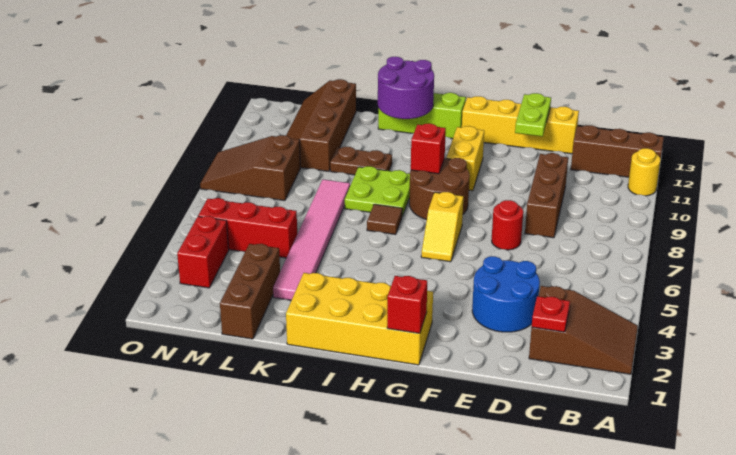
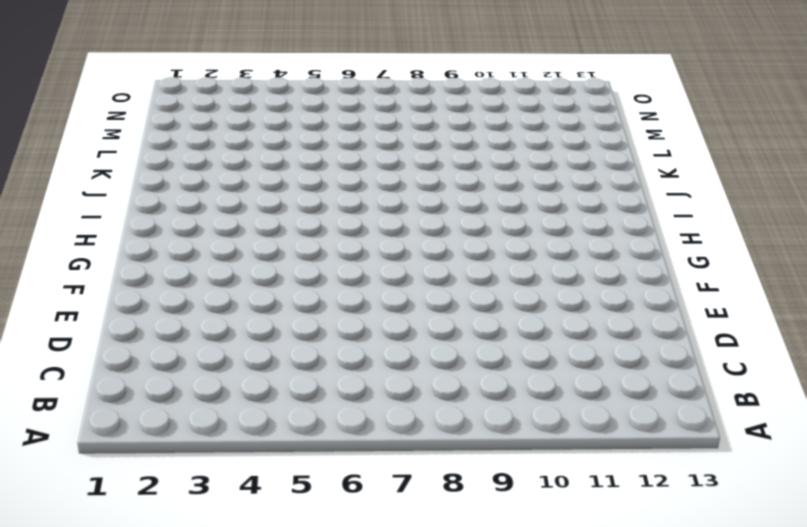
none -> brown 2x3 slope [529,286,638,374]
none -> yellow 1x1 round brick [628,148,660,196]
none -> brown 1x3 brick [571,125,664,177]

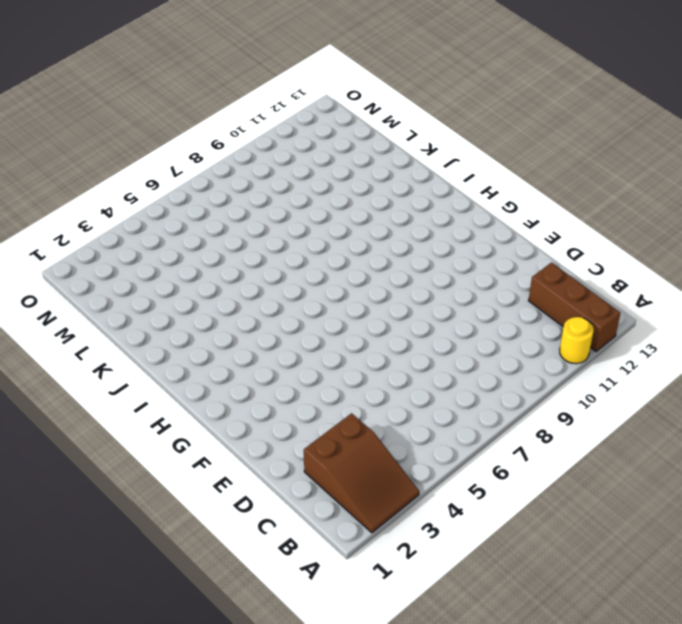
none -> blue 2x2 round brick [472,256,540,332]
none -> brown 1x3 brick [525,153,568,238]
none -> yellow 1x4 brick [462,96,579,154]

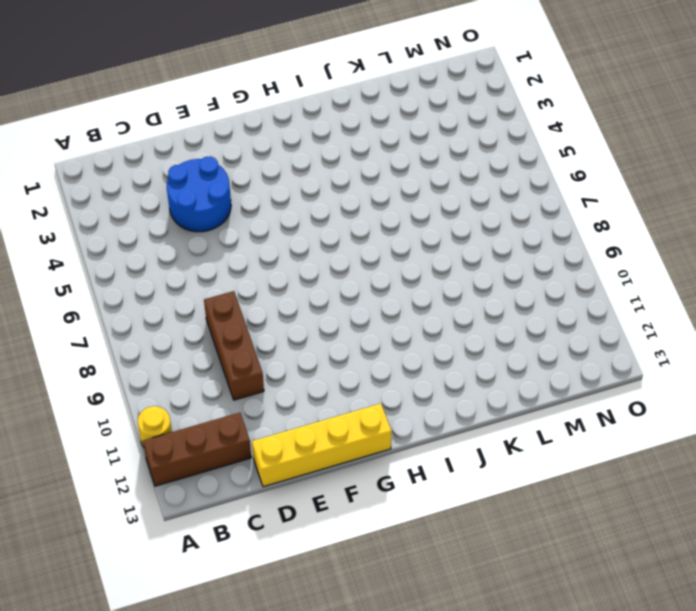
none -> brown 2x3 slope [529,286,638,374]
none -> red 1x1 round brick [492,200,523,250]
none -> yellow 2x4 brick [286,273,433,365]

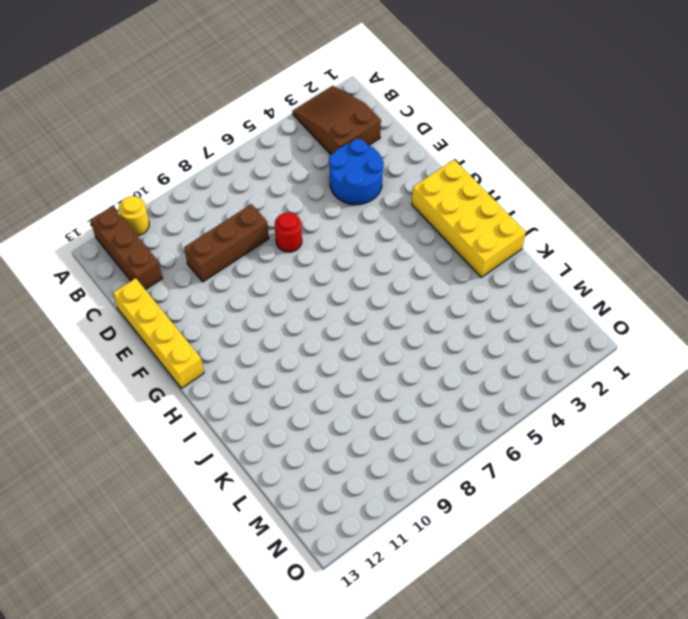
none -> yellow 1x2 slope [421,192,463,262]
none -> brown 2x2 round brick [409,158,470,220]
none -> yellow 1x2 brick [446,126,484,191]

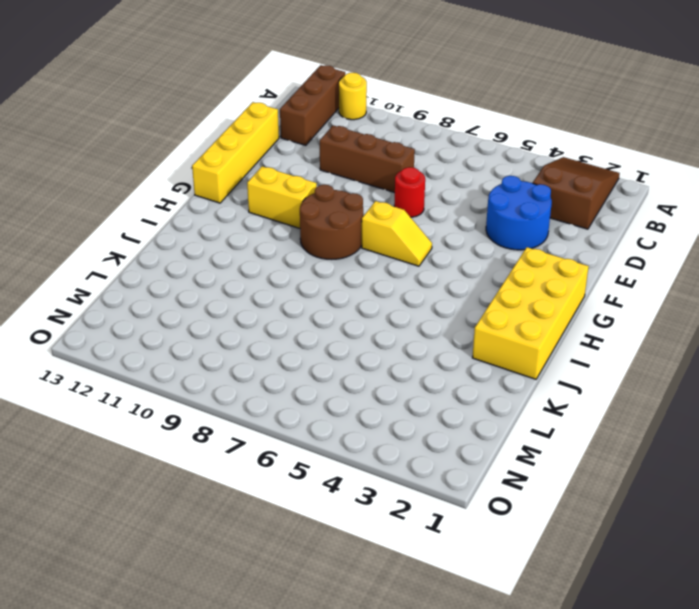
none -> lime 1x3 brick [378,93,466,139]
none -> brown 1x1 tile [367,204,402,235]
none -> lime 2x2 plate [345,166,410,216]

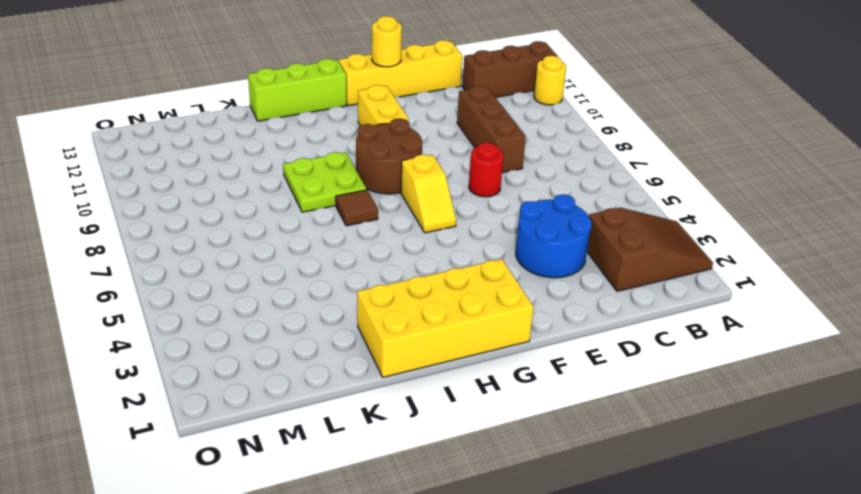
yellow 1x1 round brick [372,16,402,67] -> none
none -> brown 1x2 plate [330,147,392,175]
none -> pink 1x6 tile [273,179,350,300]
none -> brown 1x3 brick [220,244,280,339]

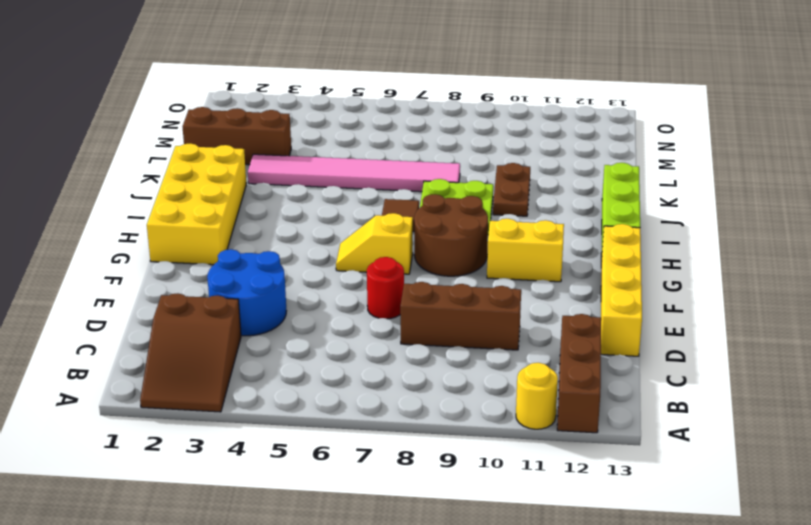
none -> red 1x3 brick [198,198,297,258]
none -> brown 2x4 slope [286,79,356,171]
none -> brown 2x3 slope [200,135,300,201]

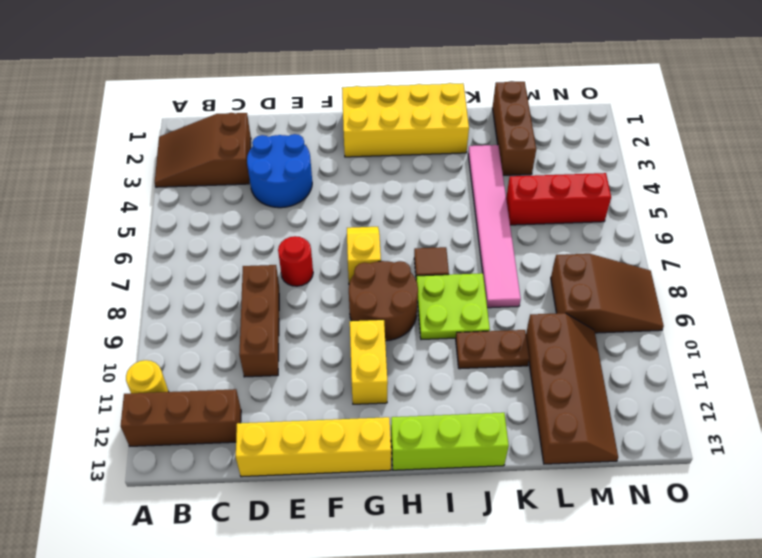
none -> red 1x2 brick [177,216,229,288]
none -> red 1x1 plate [532,296,570,332]
none -> lime 1x2 plate [515,93,551,137]

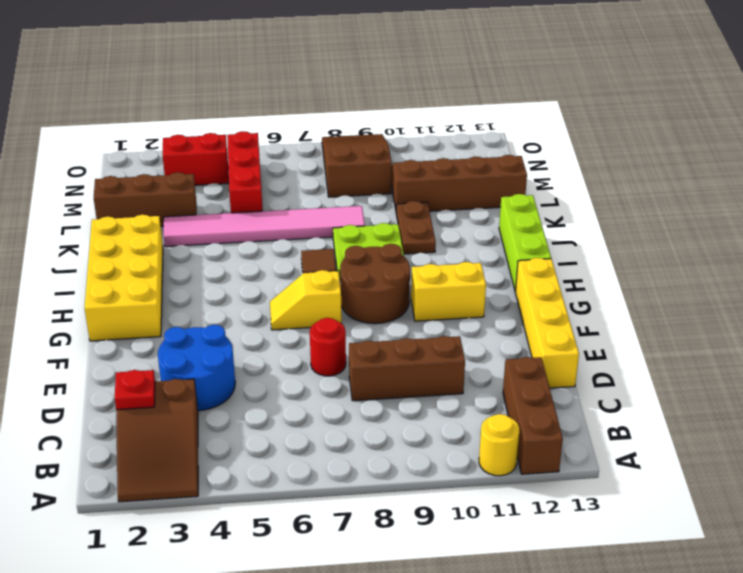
none -> lime 1x2 plate [515,93,551,137]
none -> red 1x1 brick [387,276,427,333]
none -> red 1x1 brick [411,123,446,174]

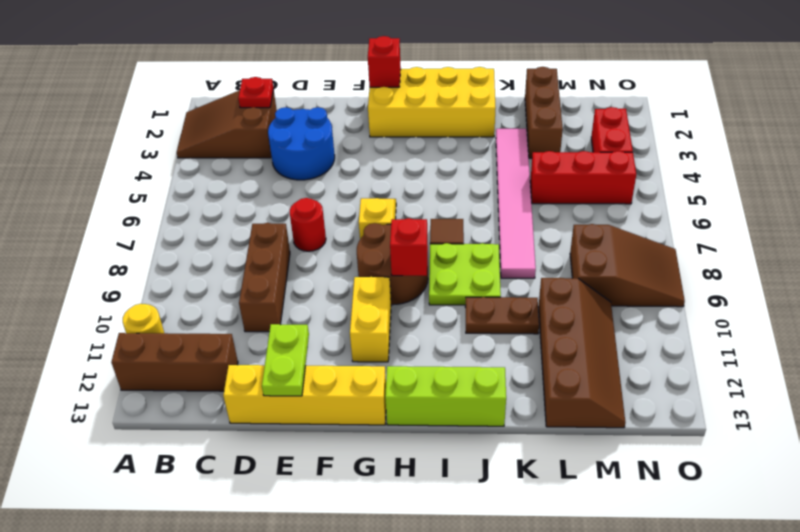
none -> purple 2x2 round brick [378,57,434,119]

